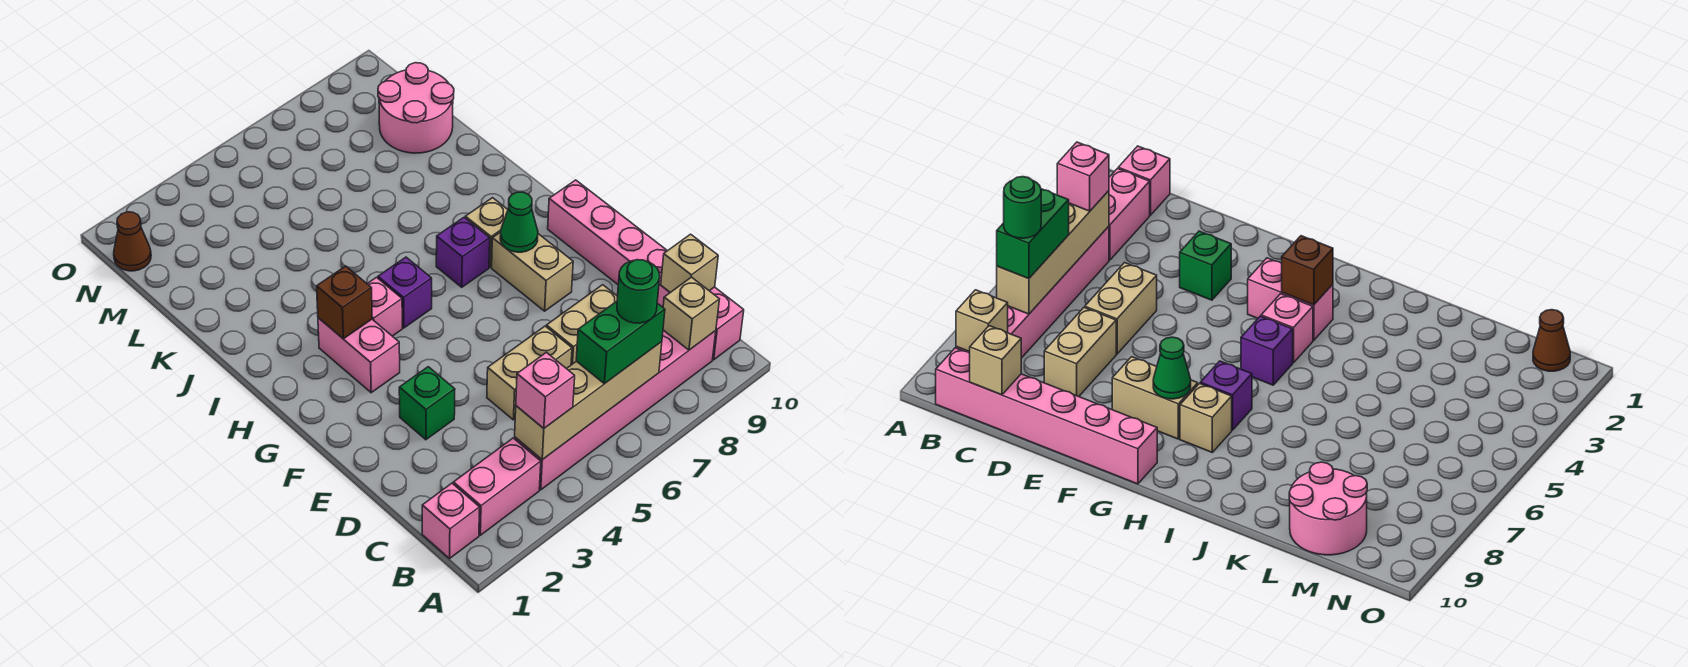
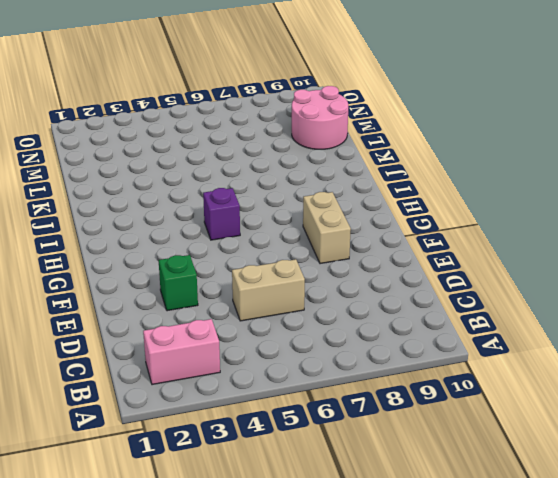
none -> pink 1x1 brick [422,483,480,558]
none -> pink 1x6 brick [515,330,716,490]
none -> pink 1x6 brick [548,180,744,360]

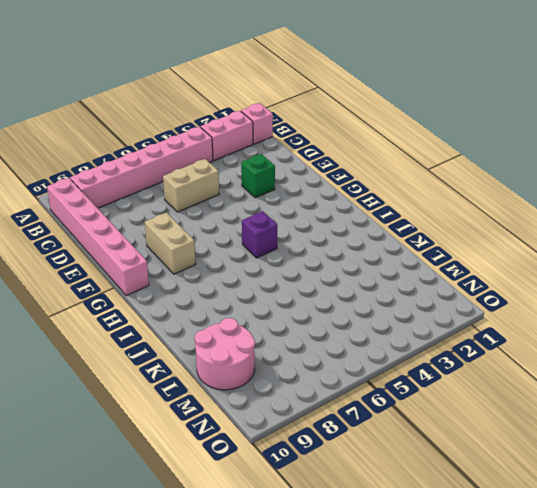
none -> tan 1x2 brick [546,285,618,365]
none -> pink 1x2 brick [318,318,400,393]
none -> pink 1x1 brick [367,277,402,336]

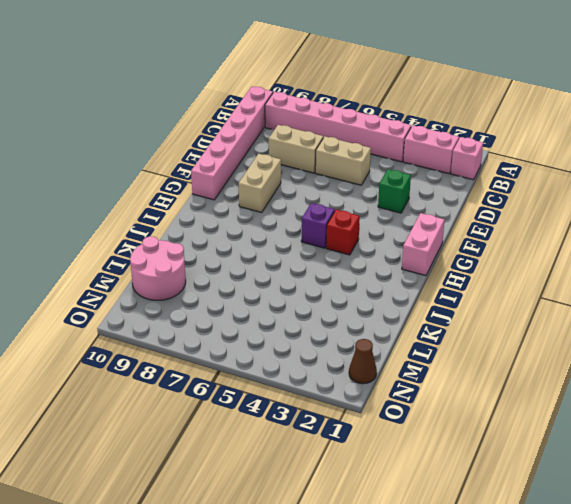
pink 1x2 brick [402,213,445,276] -> pink 1x2 brick moved to [318,318,400,393]
red 1x1 brick [326,210,360,255] -> pink 1x1 brick [367,277,402,336]
none -> purple 1x1 brick [436,217,490,287]
none -> tan 1x1 brick [465,198,508,267]
none -> tan 1x4 brick [515,342,662,460]

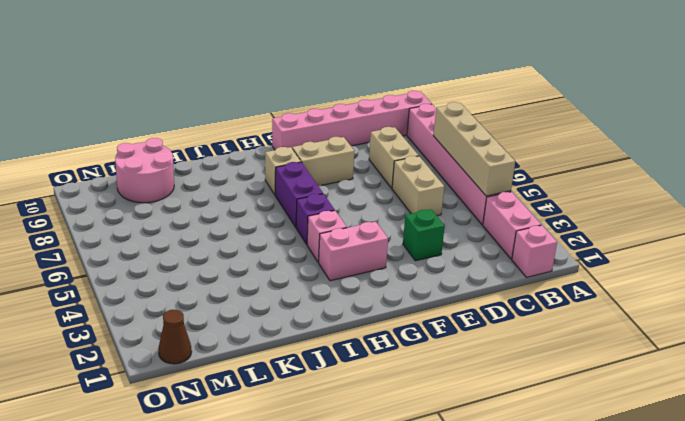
purple 1x2 brick [275,162,323,227] -> purple 1x1 brick [436,217,490,287]
none -> tan 1x1 brick [663,277,719,350]
none -> tan 1x1 brick [661,234,718,292]
none -> green 1x1 cone [500,192,538,252]

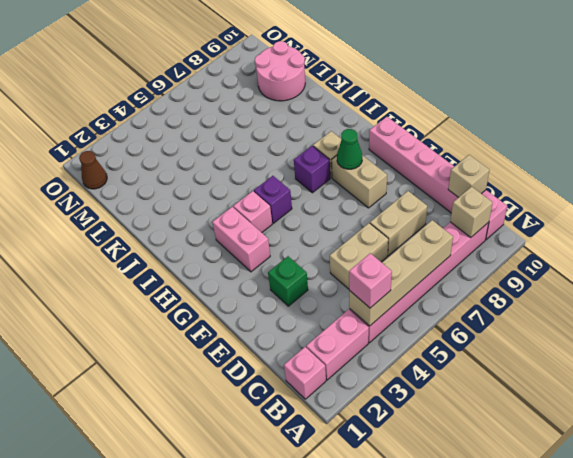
none -> brown 1x1 brick [317,266,372,339]
none -> green 1x2 brick [576,301,665,384]
none -> green 1x1 round brick [617,260,660,323]

